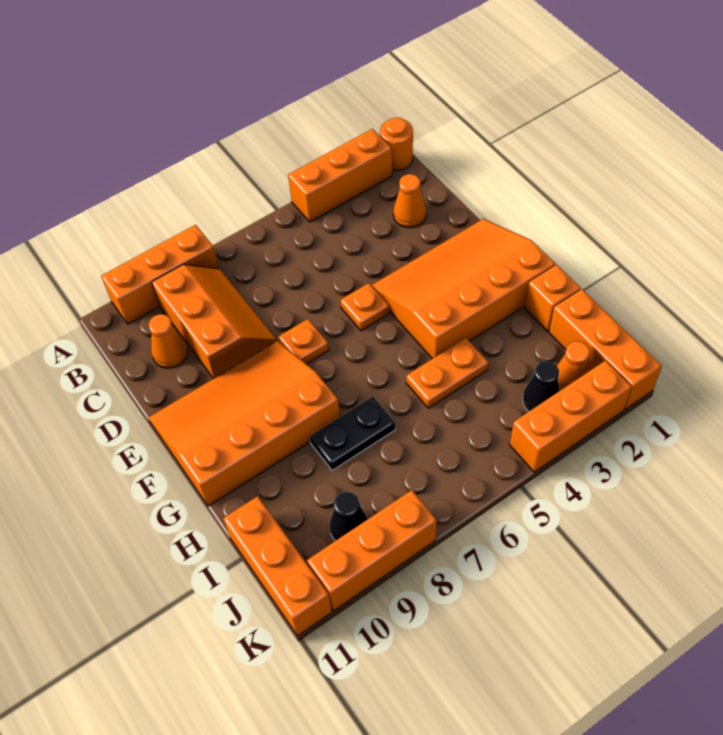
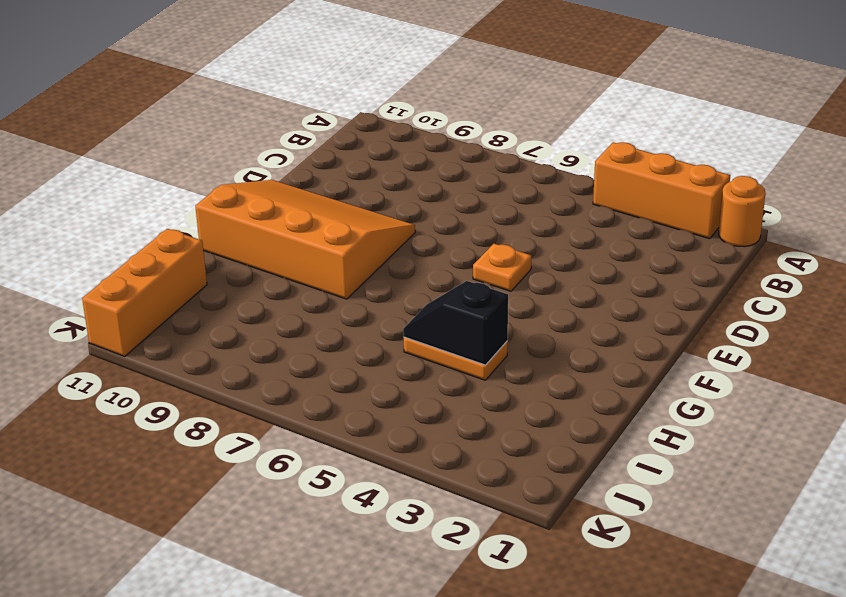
black 1x2 slope [403,281,508,365] -> none
none -> orange 1x3 brick [101,225,219,324]
none -> orange 2x3 slope [152,265,277,379]
none -> orange 1x1 cone [393,174,426,228]

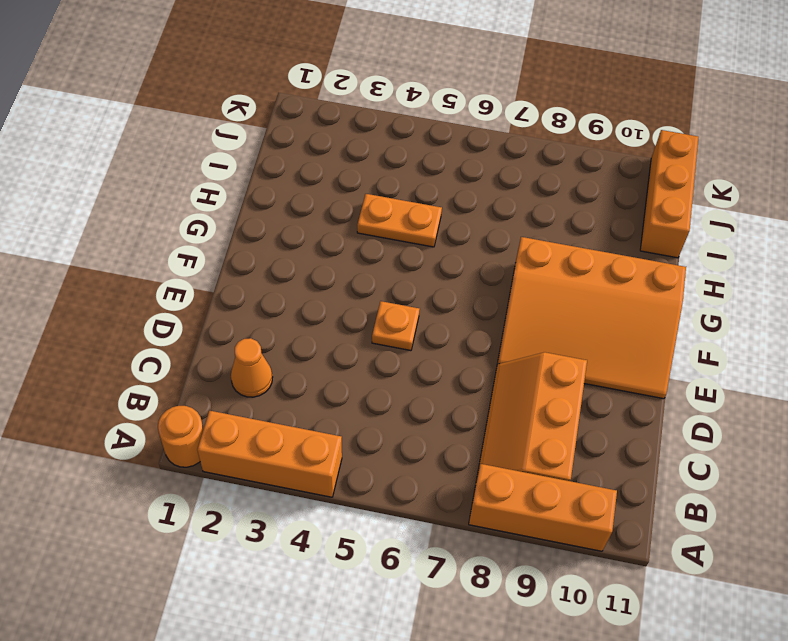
none -> orange 1x1 cone [148,314,188,368]
none -> orange 3x4 slope [371,219,555,359]
none -> orange 1x1 plate [278,319,329,364]

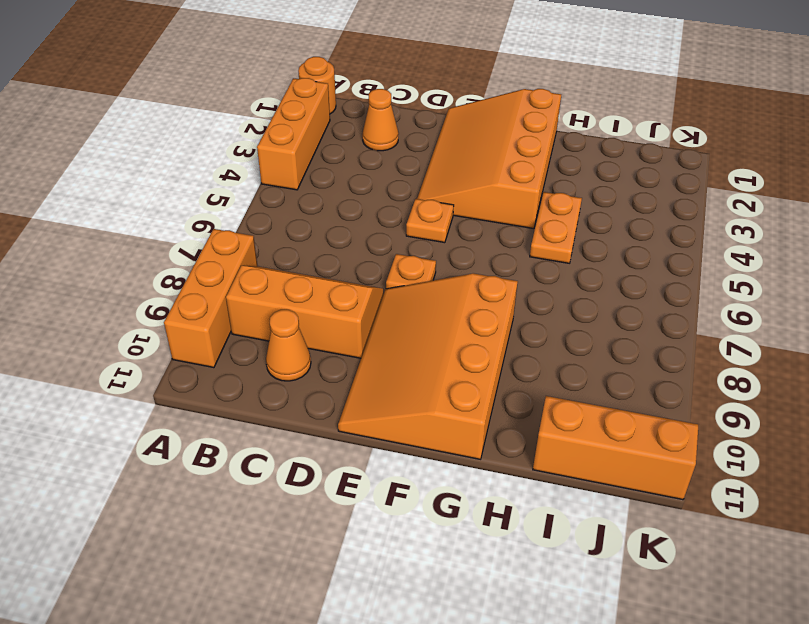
none -> orange 1x1 brick [525,265,581,331]
none -> black 1x2 plate [310,397,395,470]
none -> orange 1x3 brick [549,289,662,409]

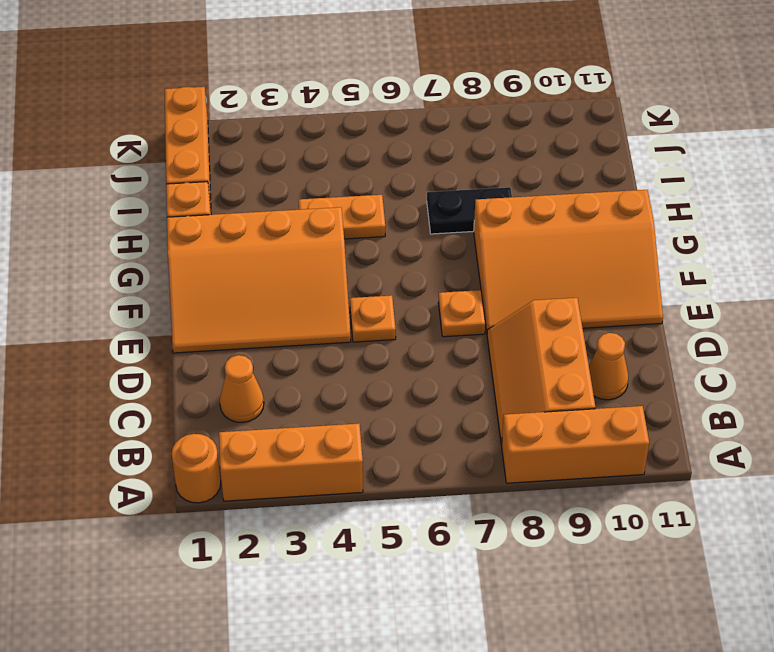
none -> orange 1x3 brick [223,496,332,636]
none -> orange 1x1 cone [557,341,590,390]
none -> black 1x1 cone [523,361,560,411]

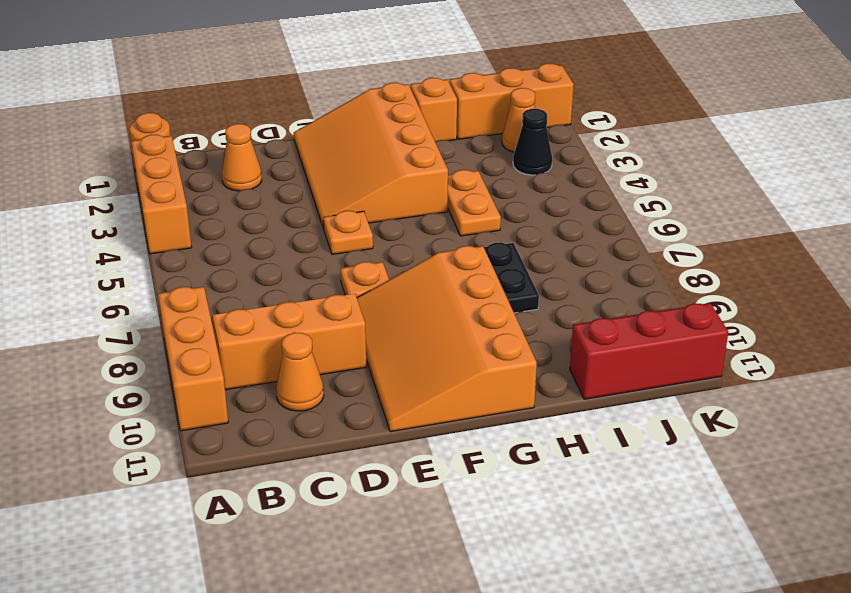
red 1x3 brick [570,303,728,399] -> orange 1x3 brick [223,496,332,636]
none -> black 1x1 cone [330,492,368,541]
none -> orange 1x3 brick [510,361,632,472]
none -> orange 1x3 brick [307,490,437,611]

